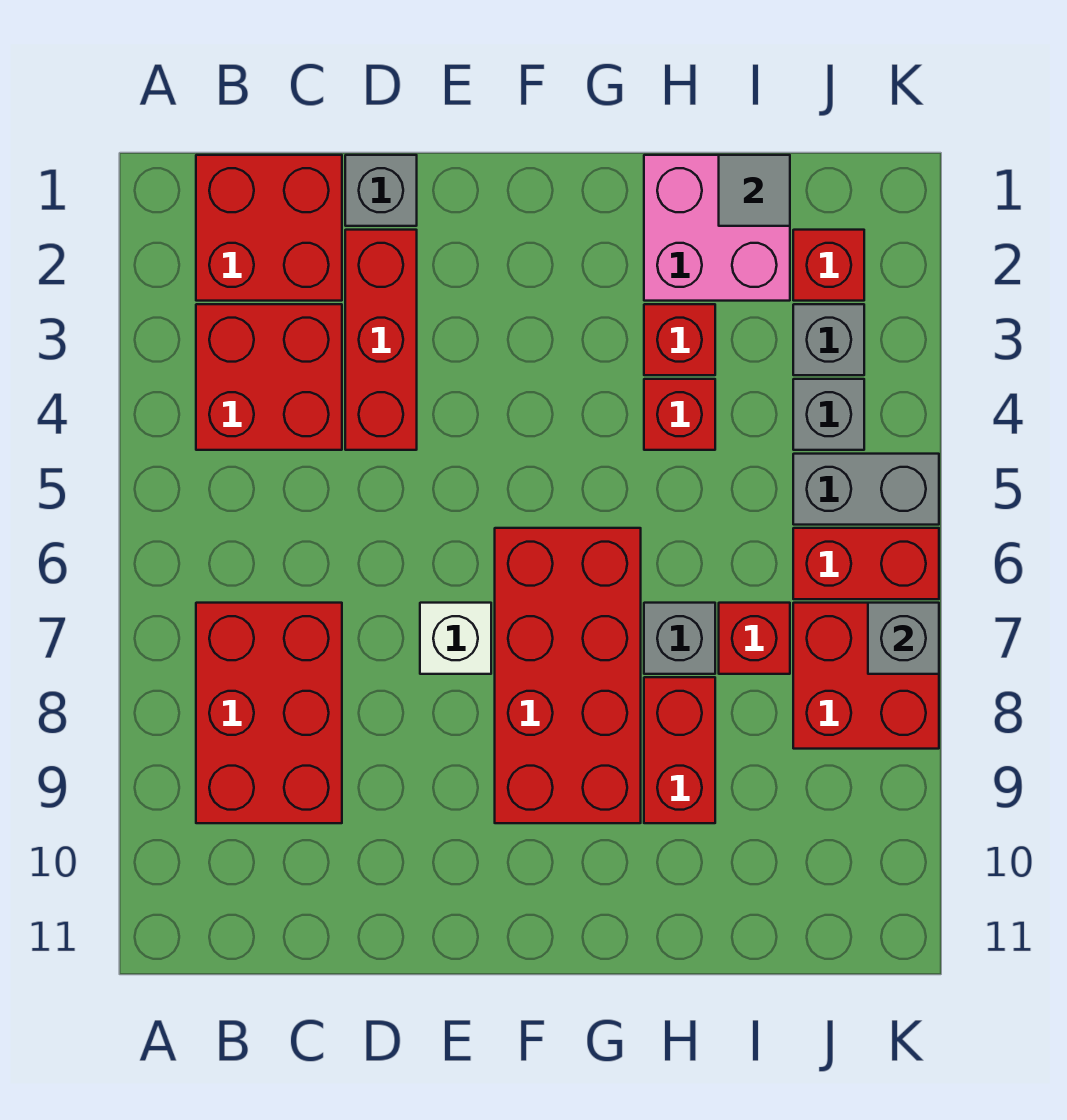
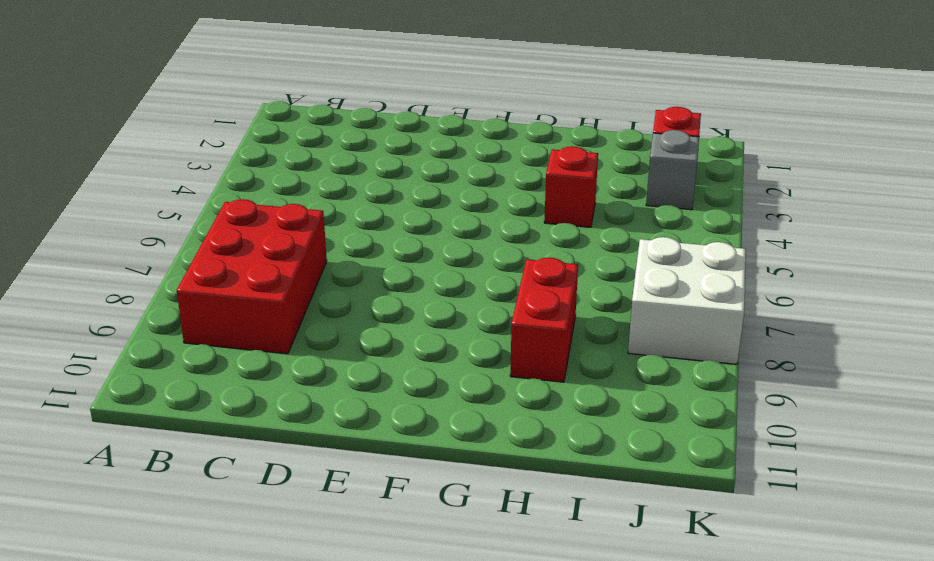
white 2x2 brick [628,237,746,364] -> red 2x2 brick [793,603,939,749]
none -> red 2x2 brick [196,155,342,301]
none -> red 2x2 brick [196,304,342,450]
none -> grey 1x1 brick [345,155,417,226]

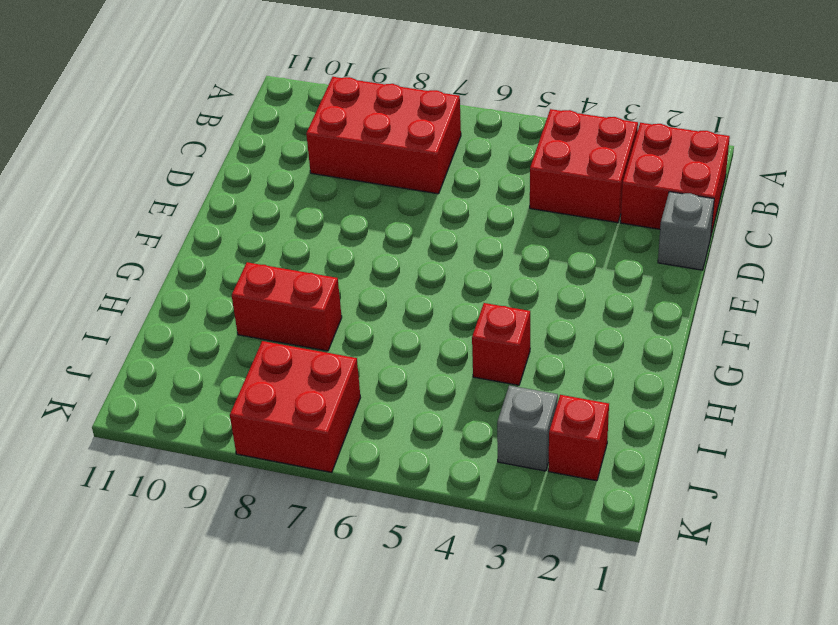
none -> red 1x3 brick [345,230,417,450]
none -> white 1x1 brick [420,603,491,674]
none -> red 2x4 brick [495,528,641,823]

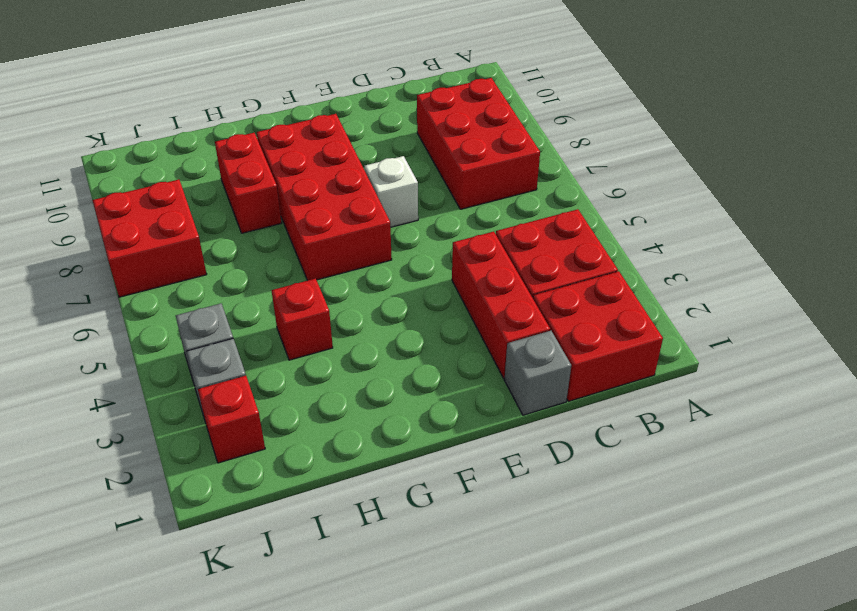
none -> pink 2x2 brick [644,155,790,301]
none -> red 1x1 brick [644,304,715,375]
none -> grey 1x1 brick [644,603,715,674]

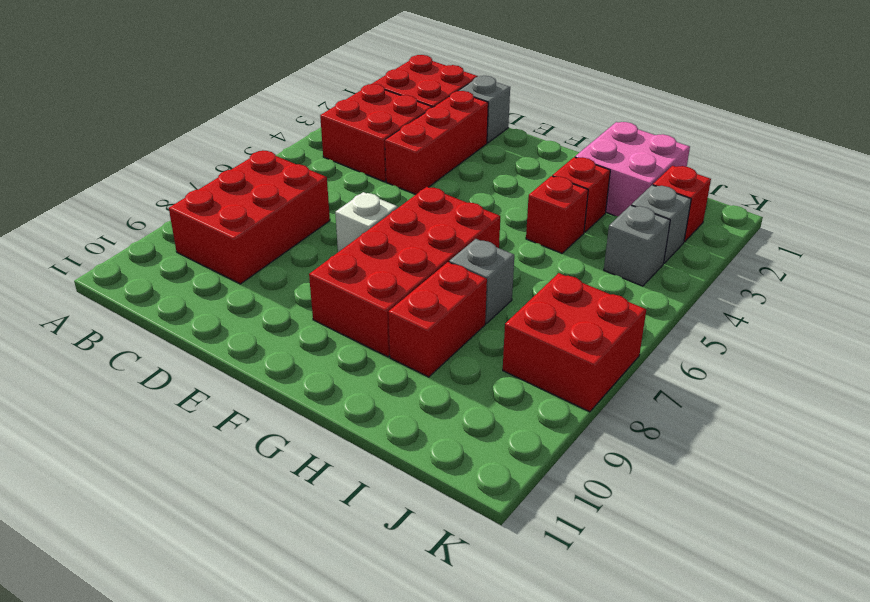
none -> red 1x1 brick [719,603,790,674]
none -> grey 1x2 brick [793,454,939,525]
none -> red 1x2 brick [793,528,939,599]

